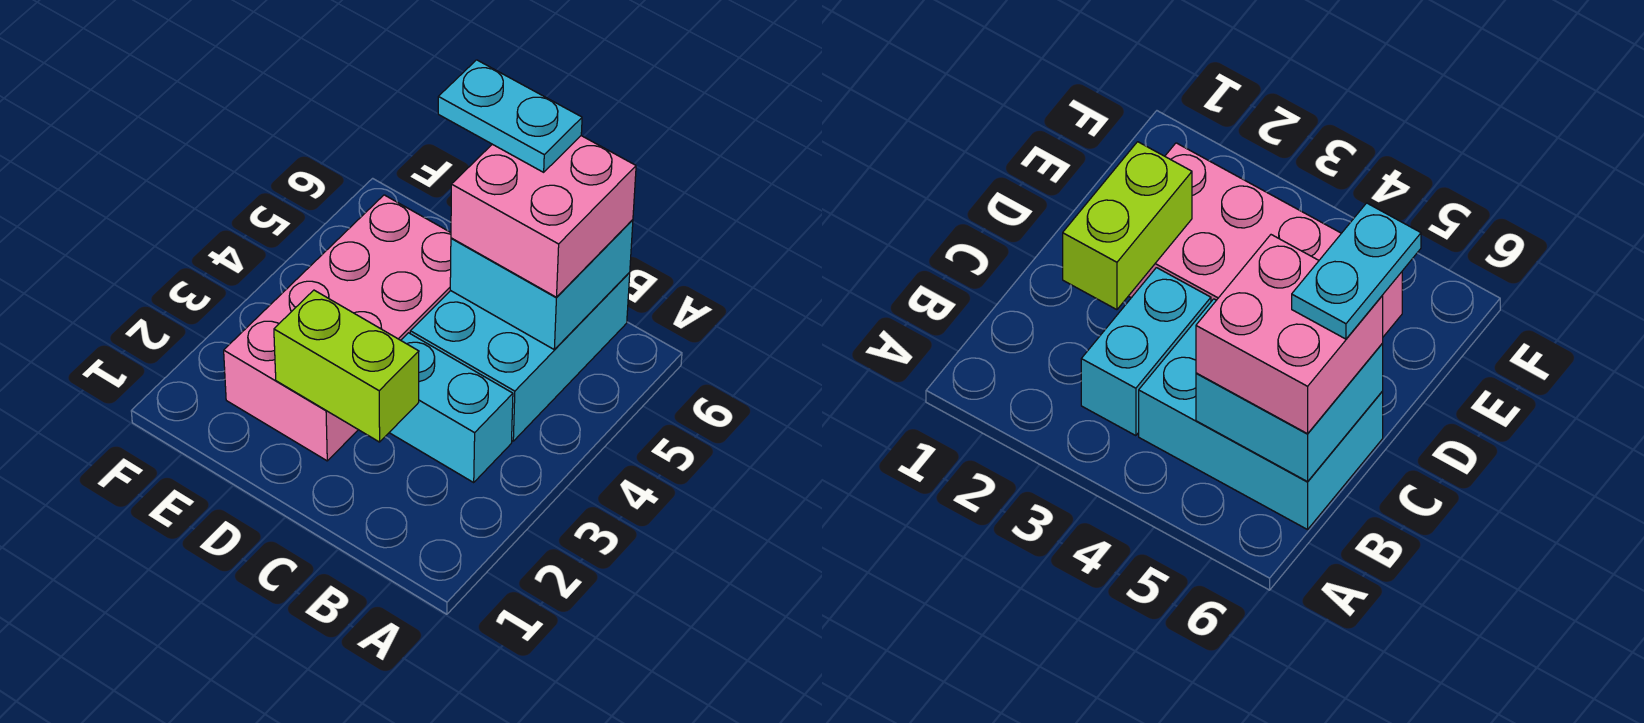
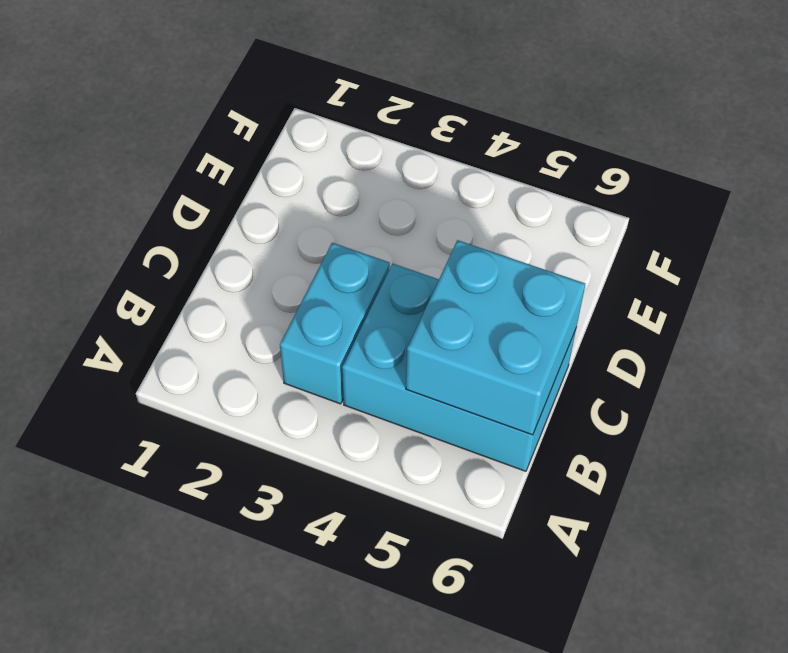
none -> pink 2x4 brick [224,195,451,461]
none -> lime 1x2 brick [274,290,419,442]

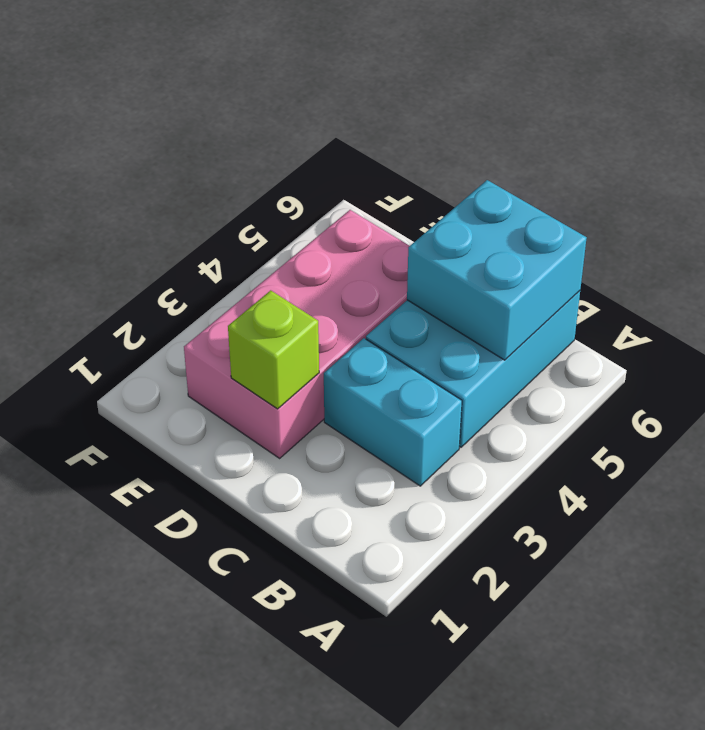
lime 1x1 brick [228,290,319,409] -> lime 1x2 brick [274,290,419,442]
none -> pink 2x2 brick [451,136,636,297]
none -> cyan 1x2 plate [438,60,582,172]

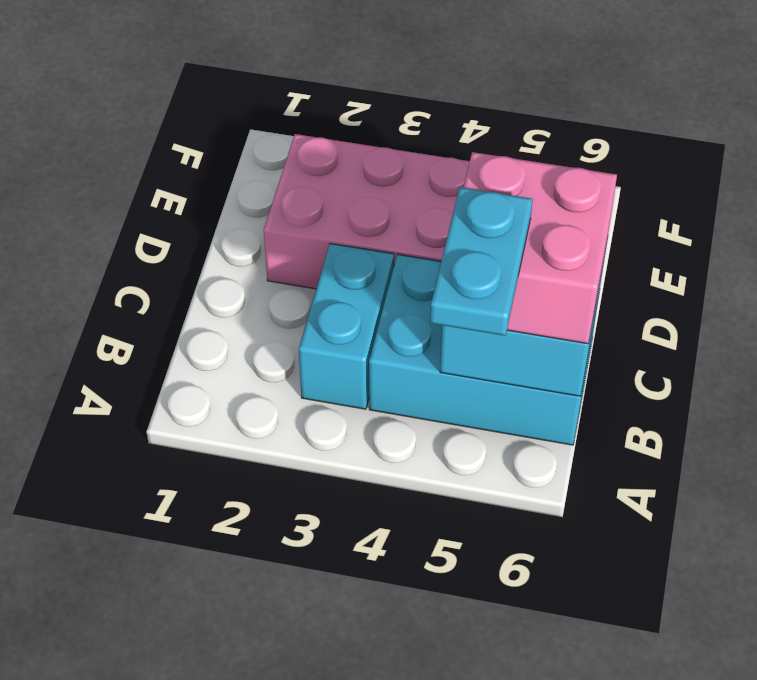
cyan 1x2 plate [430,187,532,336] -> cyan 1x2 plate moved to [438,60,582,172]
none -> lime 1x2 brick [274,290,419,442]

